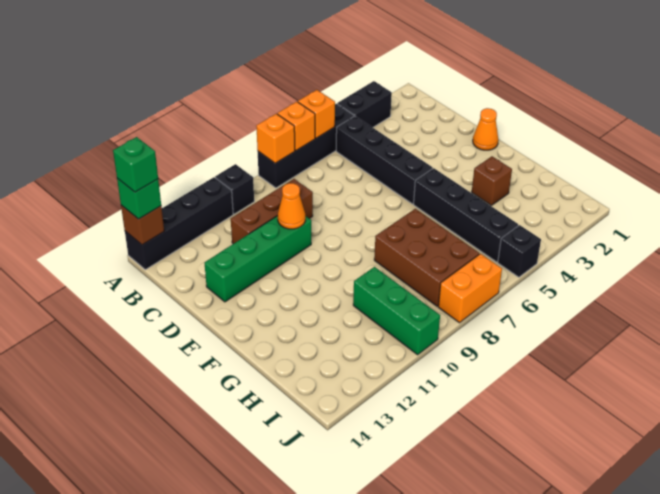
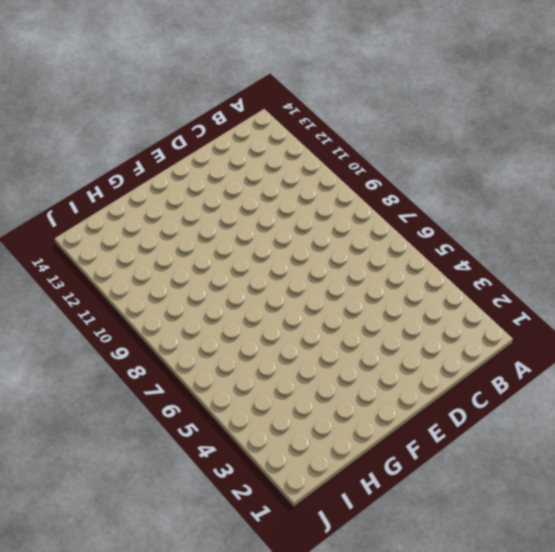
none -> black 1x2 brick [337,81,392,127]
none -> black 1x4 brick [258,104,354,188]
none -> black 1x1 brick [215,164,254,214]

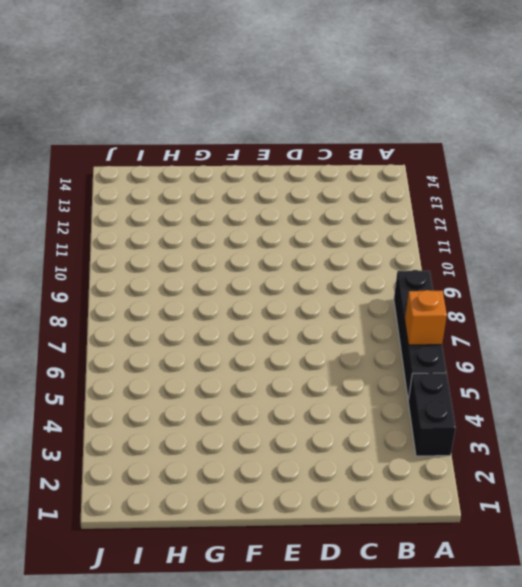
none -> black 1x1 brick [215,164,254,214]
none -> black 1x4 brick [125,177,233,270]
none -> black 1x4 brick [336,116,433,204]

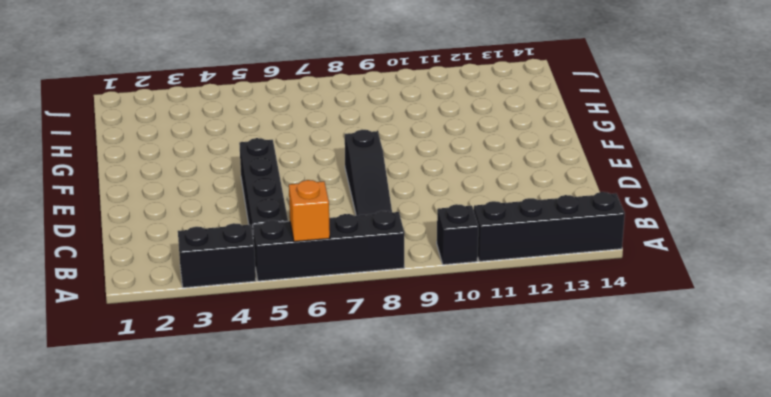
black 1x3 slope [345,130,392,215] -> none
none -> brown 1x3 brick [231,179,313,244]
none -> green 1x4 brick [205,216,311,302]
none -> orange 1x1 cone [473,108,498,150]

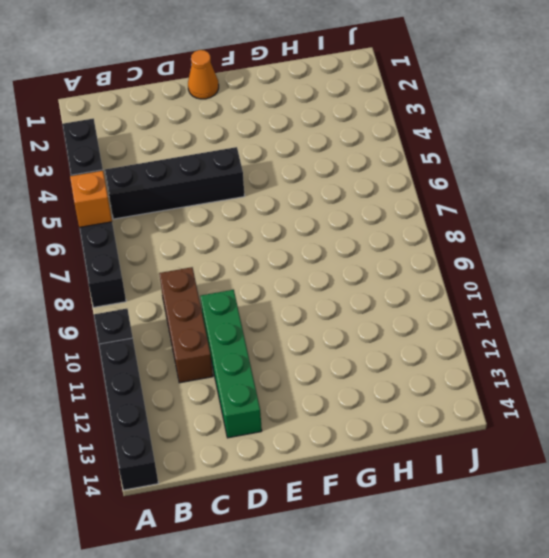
none -> black 1x4 brick [414,168,518,262]
none -> brown 1x1 brick [472,156,512,205]
none -> brown 2x3 brick [374,209,479,306]

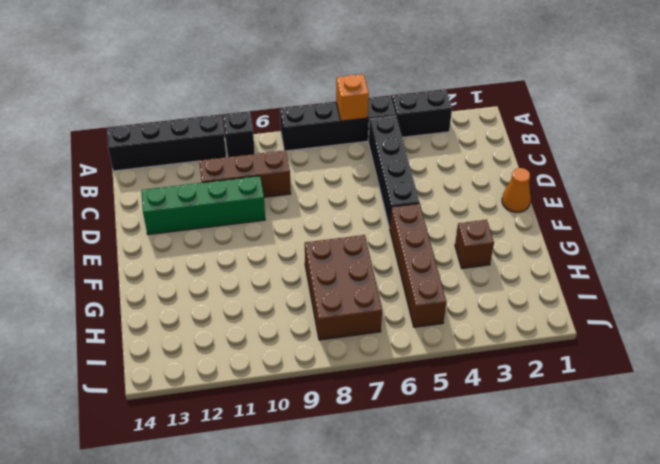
brown 1x4 brick [390,204,446,327] -> black 1x4 brick [414,168,518,262]
none -> green 1x3 brick [353,267,440,355]
none -> black 1x1 brick [498,225,541,277]
none -> orange 1x2 brick [438,254,502,323]

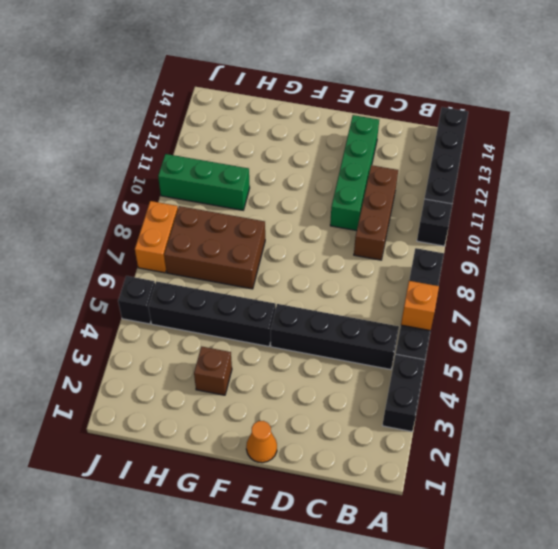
none -> orange 1x1 brick [277,102,315,150]
none -> orange 1x1 brick [256,114,295,163]
none -> brown 1x1 brick [121,205,164,245]

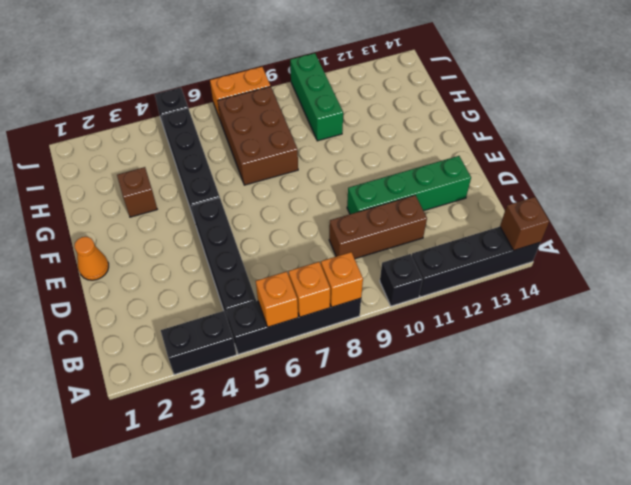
none -> orange 1x1 cone [278,183,305,229]
none -> green 1x1 brick [117,178,161,219]
none -> green 1x1 brick [113,137,158,192]

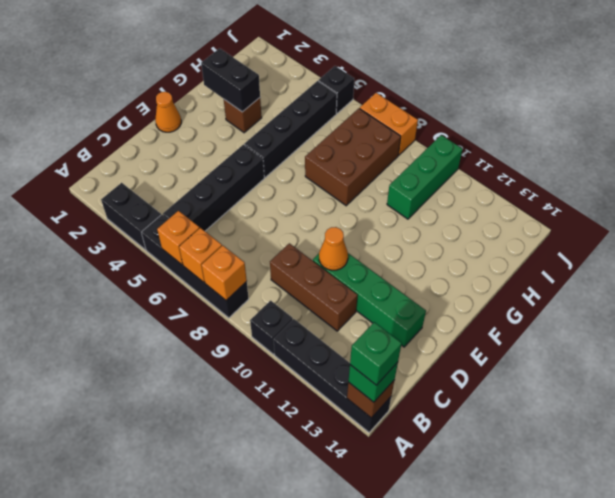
black 1x2 brick [201,48,260,112] -> none

